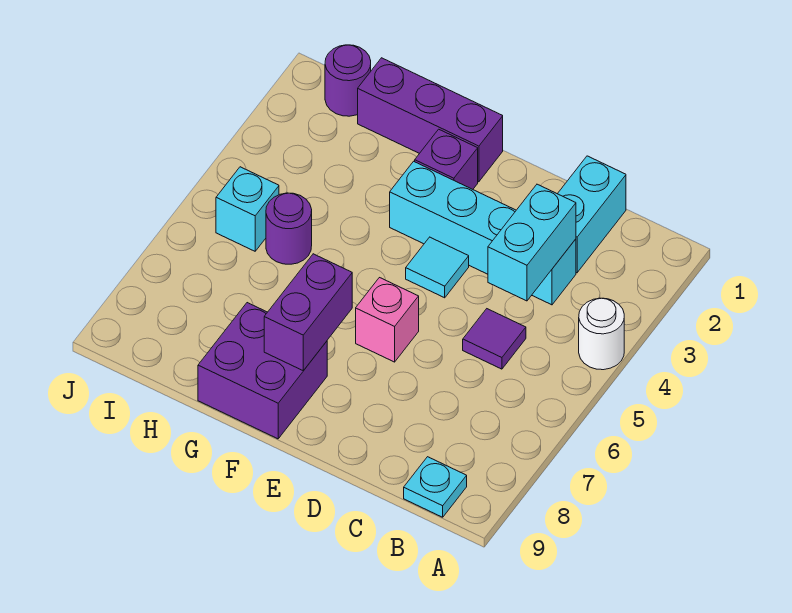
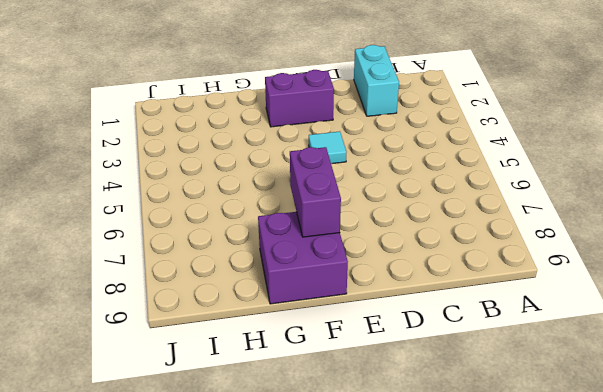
purple 1x2 brick [265,70,334,127] -> purple 1x1 brick [415,129,478,189]
none -> white 1x1 round brick [579,298,624,370]
none -> cyan 1x1 plate [404,457,467,517]
none -> cyan 1x4 brick [390,161,576,305]

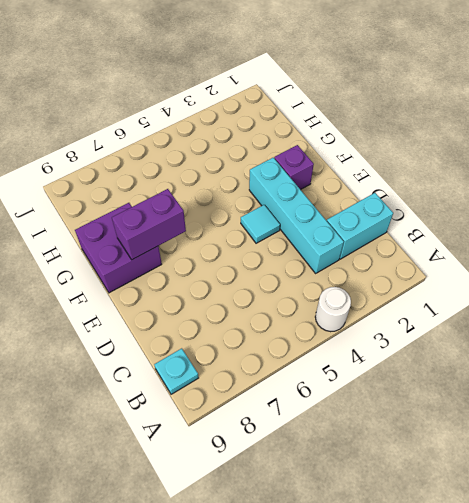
none -> purple 1x1 tile [463,309,526,369]
none -> pink 1x1 brick [356,278,419,362]
none -> purple 1x3 brick [358,58,503,182]

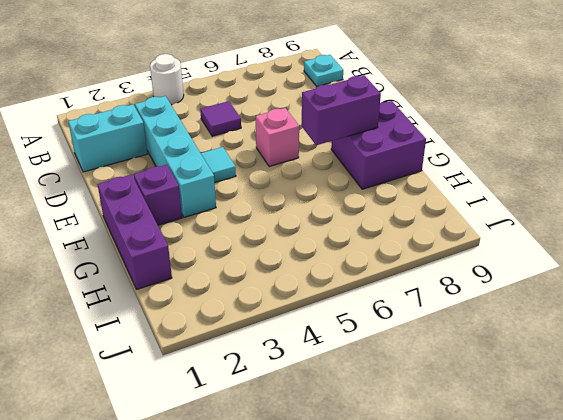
none -> purple 1x1 round brick [266,193,312,264]
none -> purple 1x1 round brick [325,45,371,116]
none -> cyan 1x1 brick [216,167,279,251]

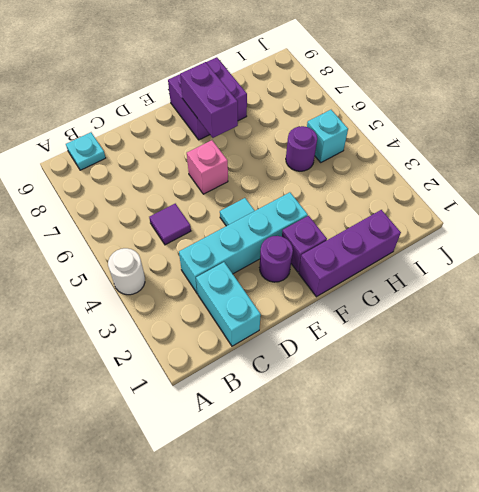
purple 1x1 round brick [260,236,293,282] -> purple 1x1 round brick moved to [325,45,371,116]
none -> cyan 1x2 brick [488,184,576,301]

